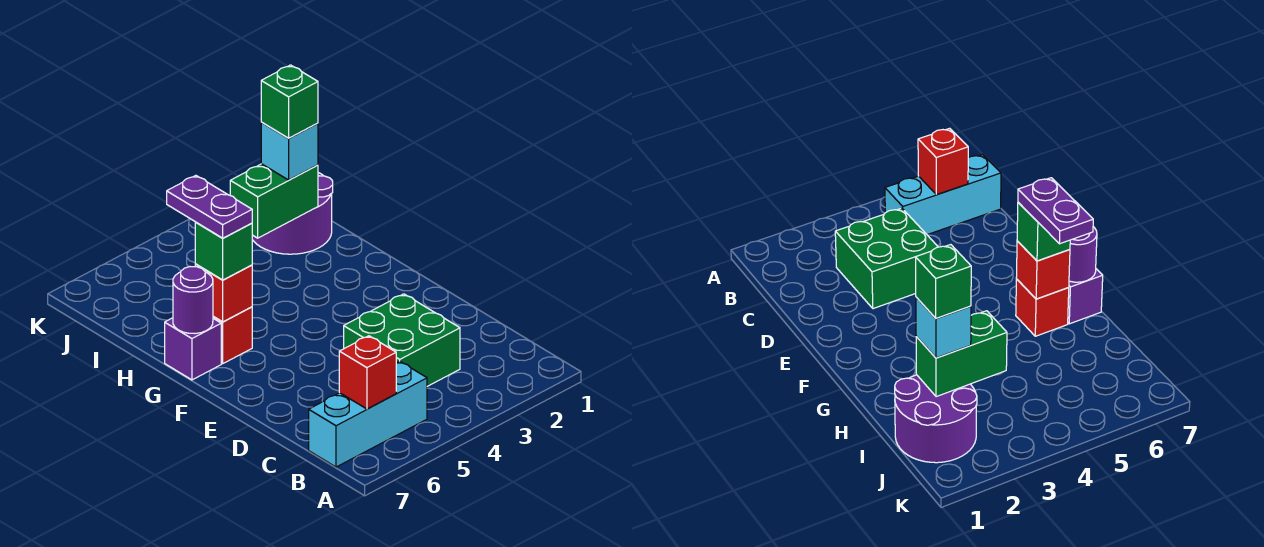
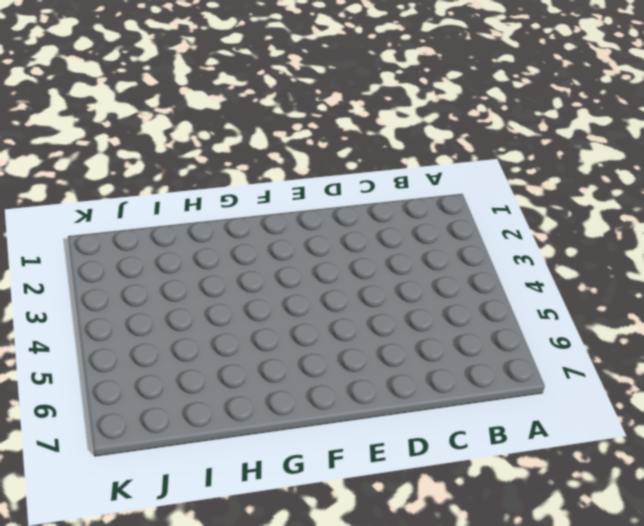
none -> cyan 1x3 brick [309,361,427,467]
none -> green 2x2 brick [344,294,460,386]
none -> red 1x1 brick [213,307,252,363]

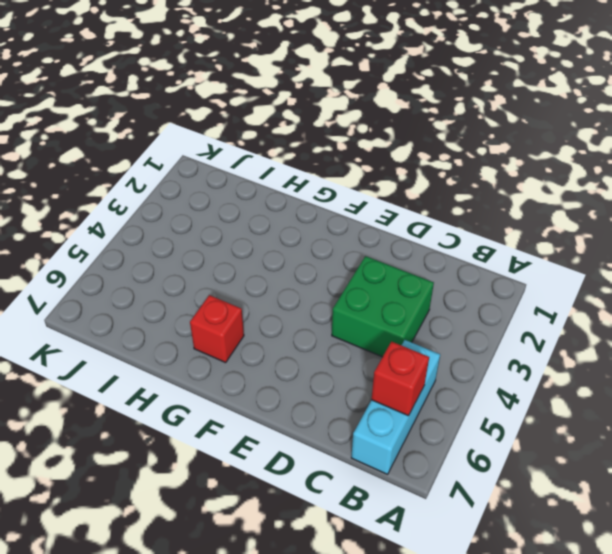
none -> purple 1x1 brick [165,318,221,380]
none -> purple 2x2 round brick [252,173,333,254]
none -> red 1x1 brick [195,264,252,322]

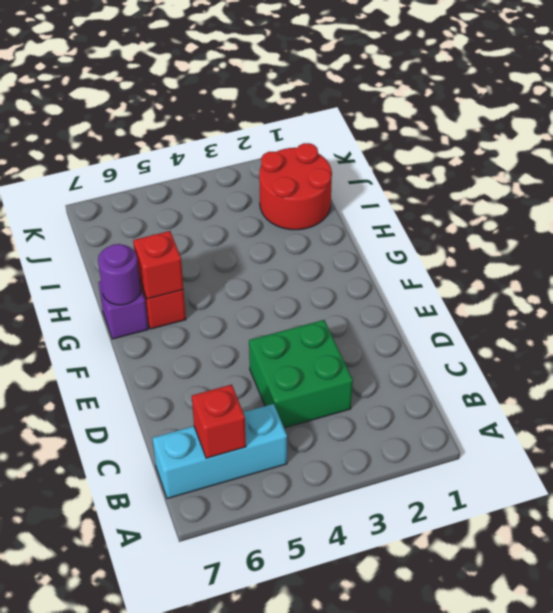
red 2x2 round brick [259,143,332,230] -> purple 2x2 round brick [252,173,333,254]
none -> green 1x2 brick [230,164,318,238]
none -> green 1x1 brick [195,222,252,280]
none -> cyan 1x1 brick [261,122,318,180]

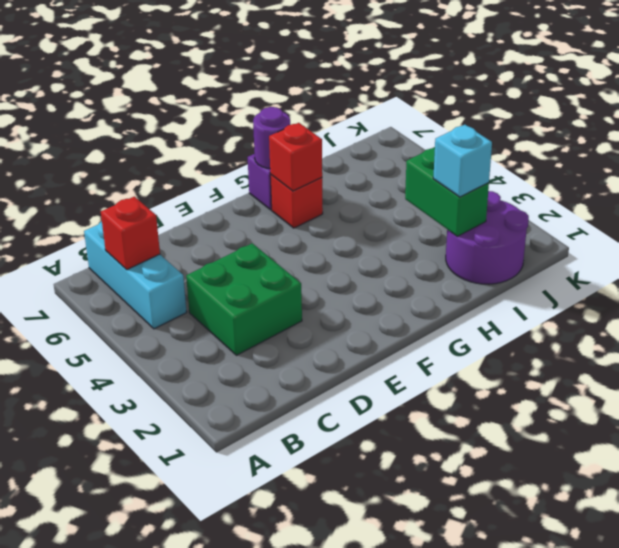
none -> green 1x1 brick [195,222,252,280]
none -> purple 1x2 plate [167,176,252,238]
none -> green 1x1 brick [261,65,318,138]

